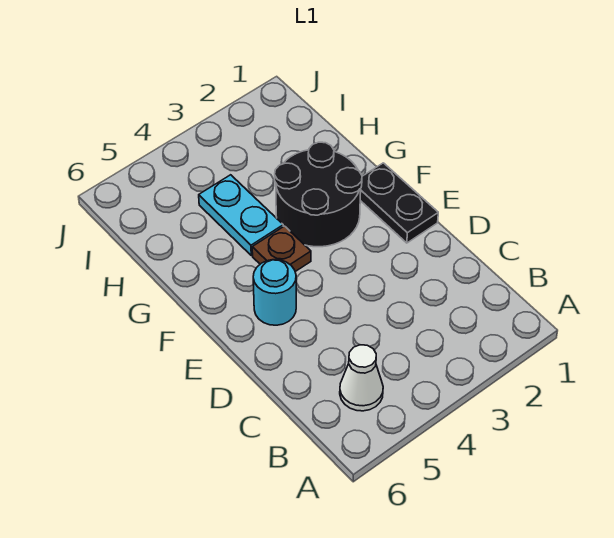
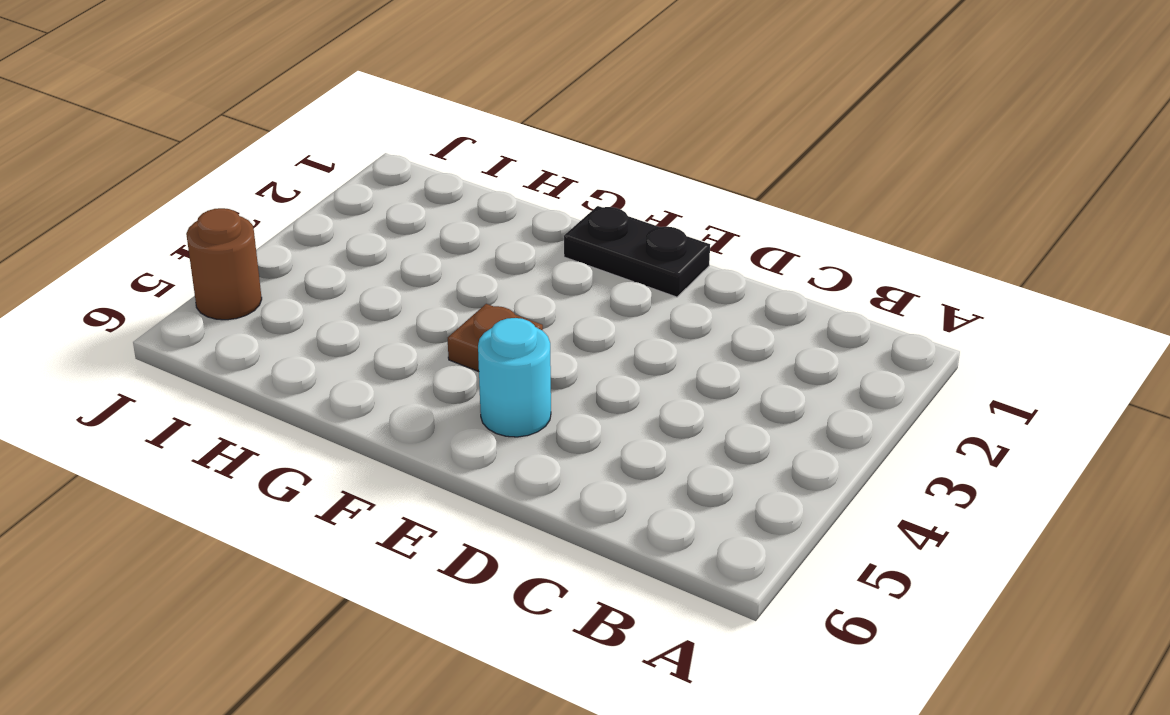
brown 1x1 round brick [186,208,262,320] -> none
none -> white 1x1 cone [340,345,383,411]
none -> black 2x2 round brick [275,142,362,247]

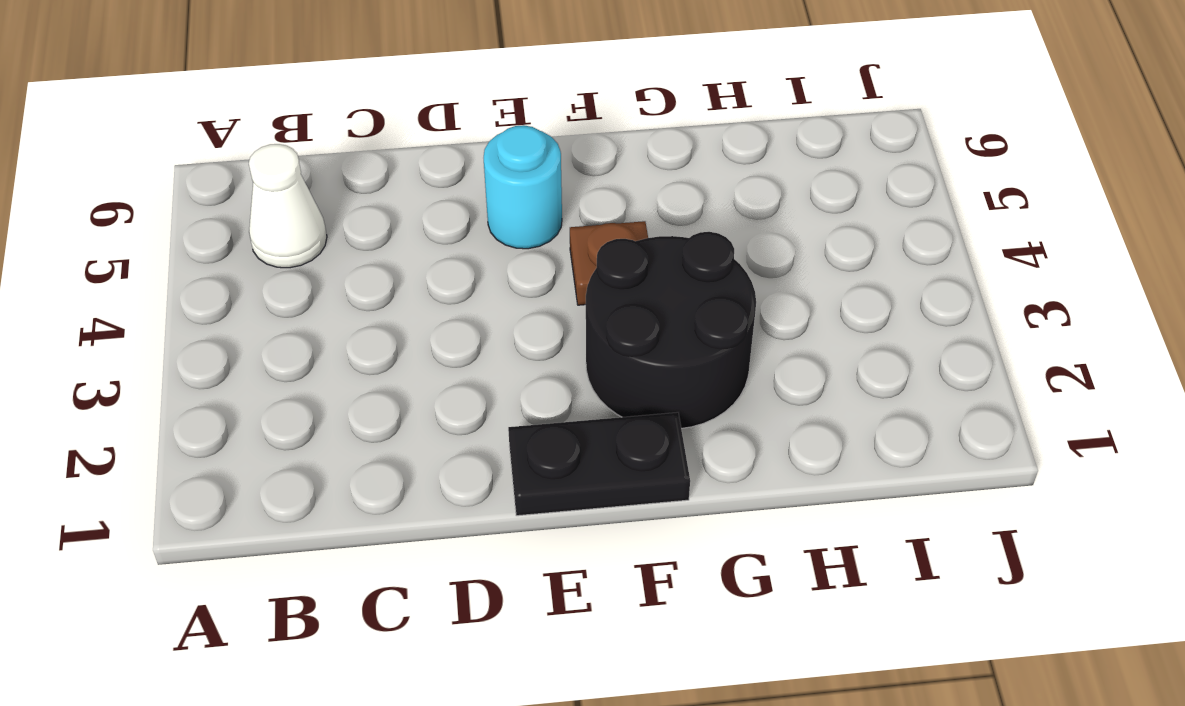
none -> cyan 1x2 plate [199,175,283,255]

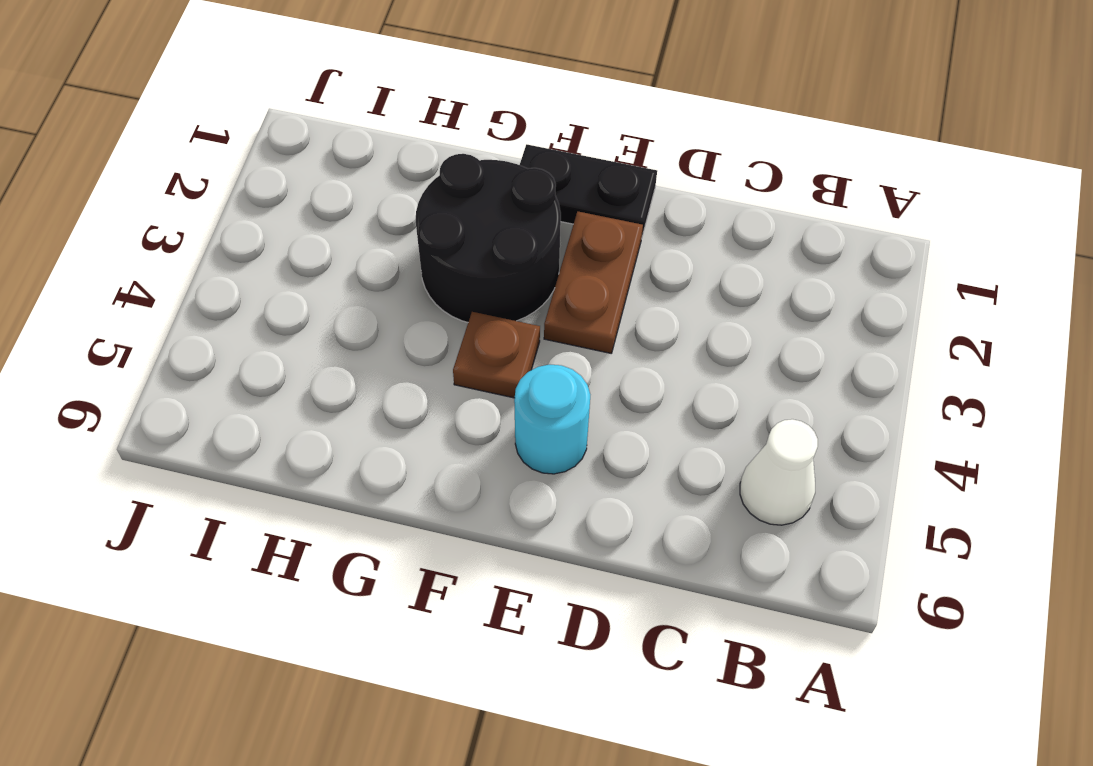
brown 1x2 plate [544,212,643,353] -> none
none -> cyan 1x2 plate [199,175,283,255]

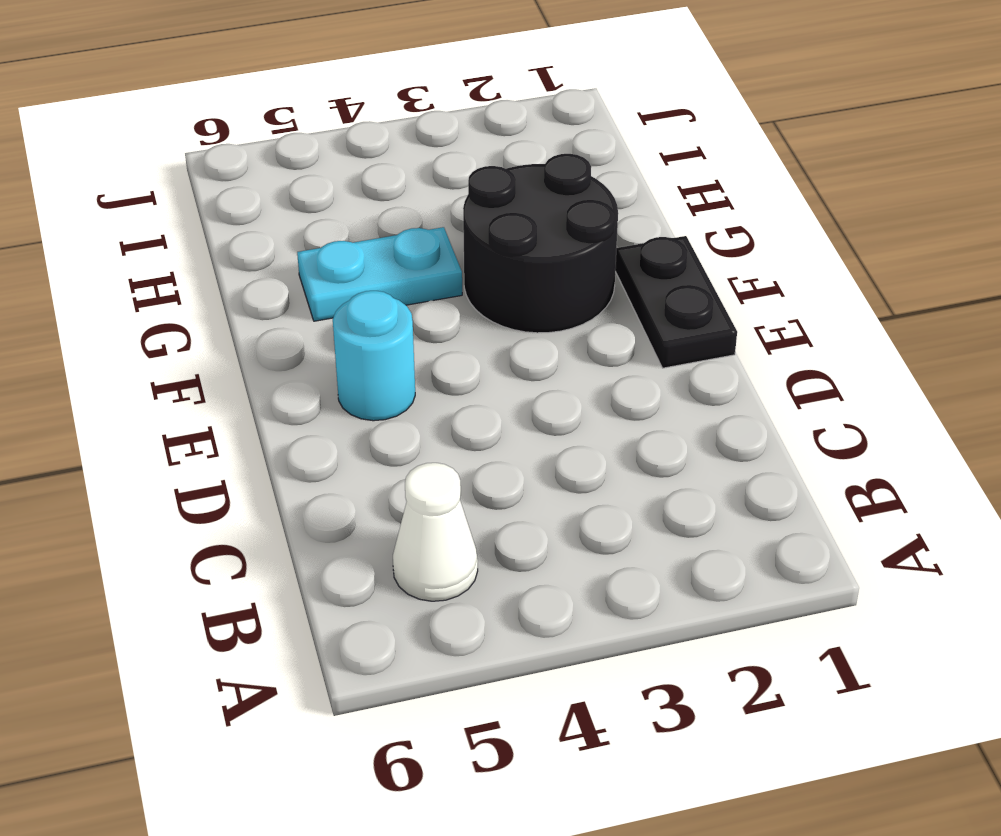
cyan 1x2 plate [297,227,462,321] -> cyan 1x2 plate turned to [199,175,283,255]
none -> brown 1x1 plate [252,226,311,272]

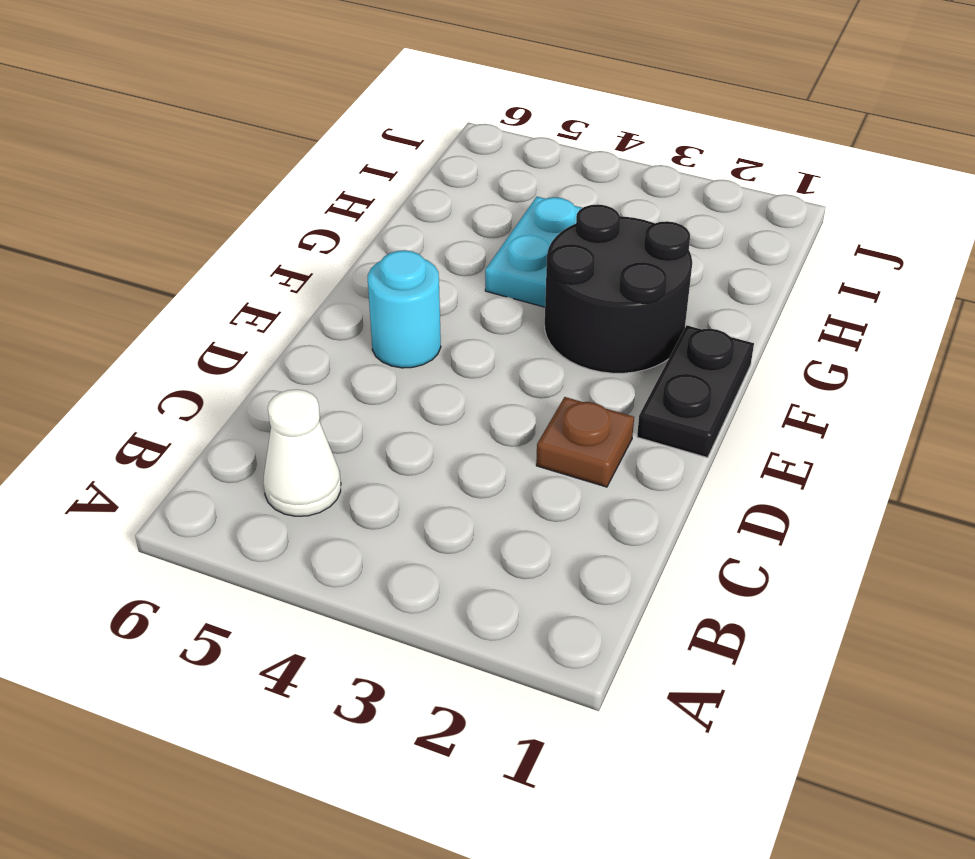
brown 1x1 plate [536,397,634,487] -> brown 1x1 plate moved to [252,226,311,272]

